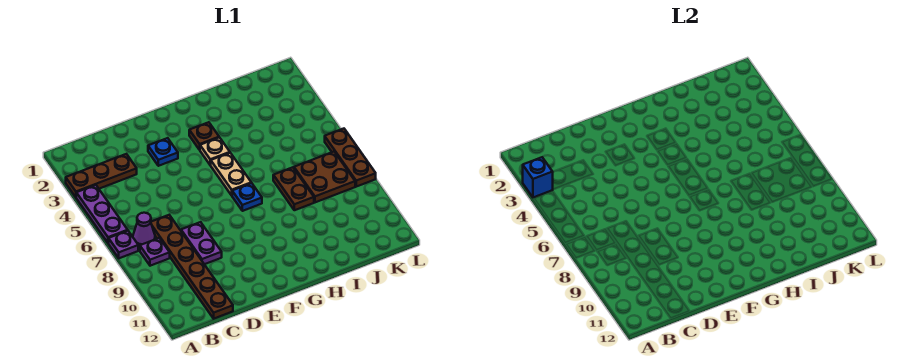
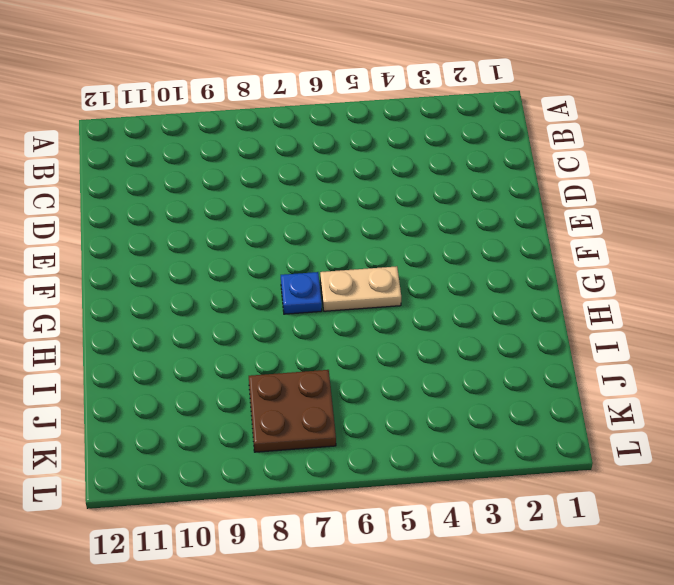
none -> brown 1x3 plate [66,154,137,197]
none -> purple 1x3 plate [76,185,128,243]
none -> purple 1x1 plate [109,231,138,258]

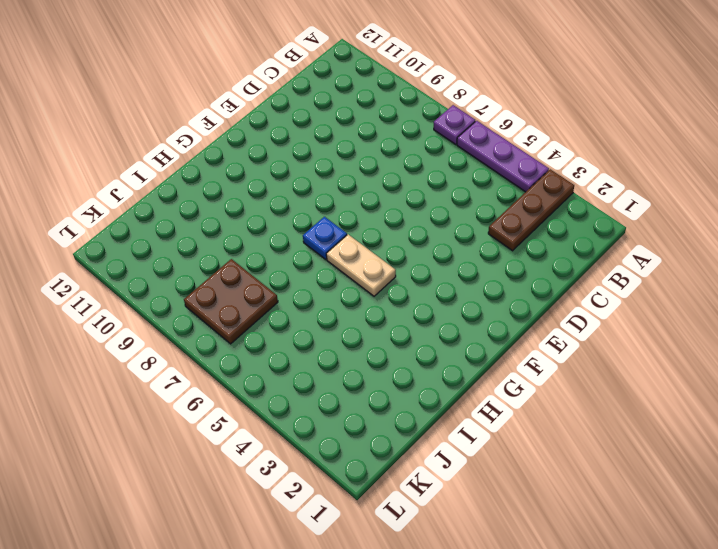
none -> purple 1x1 cone [133,213,155,247]
none -> purple 1x1 plate [140,238,170,266]
none -> brown 1x6 plate [151,215,233,319]

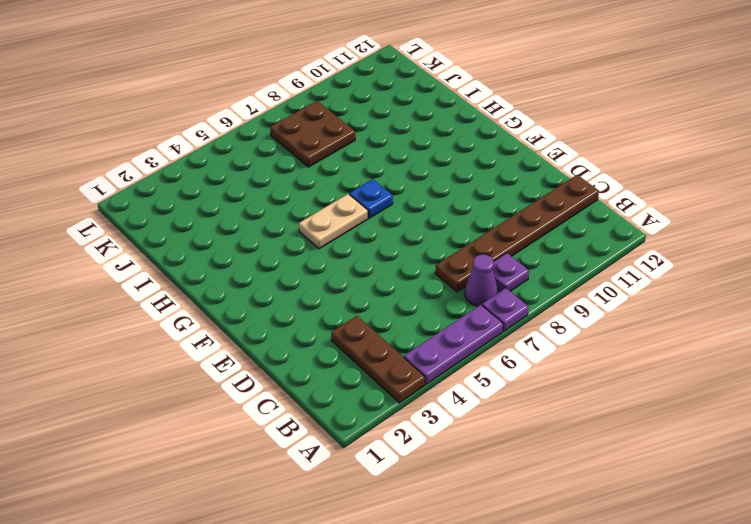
none -> purple 1x2 plate [181,222,222,264]
none -> blue 1x1 plate [148,138,178,166]
none -> brown 1x1 plate [189,122,219,150]

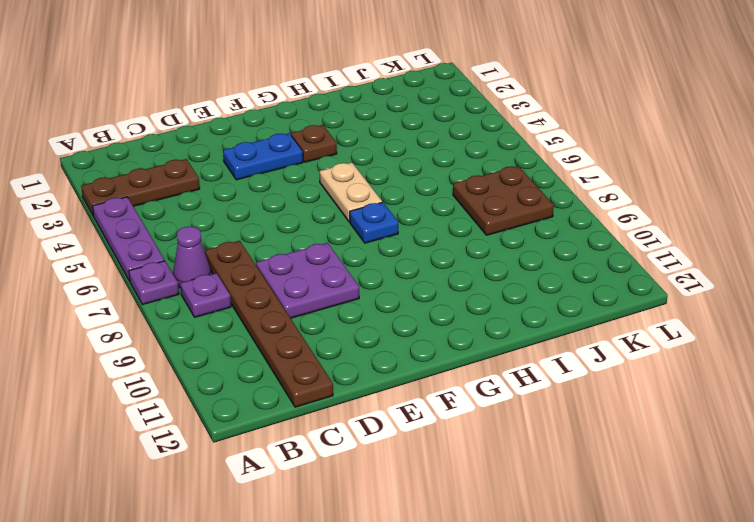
purple 2x2 plate [256,243,359,318] -> purple 1x2 plate [181,222,222,264]
blue 1x2 plate [223,133,303,180] -> blue 1x1 plate [148,138,178,166]
none -> tan 1x1 plate [200,137,230,165]
none -> brown 1x2 plate [273,167,314,210]
none -> brown 1x3 plate [325,129,376,187]

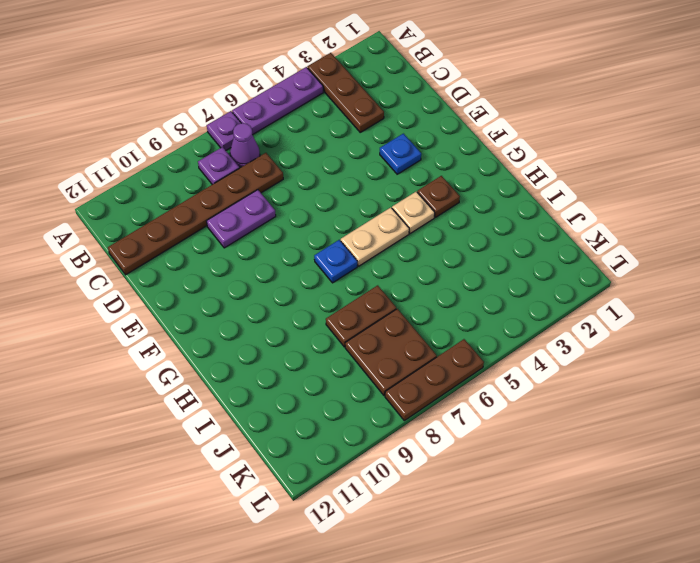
none -> blue 1x1 brick [523,157,553,197]

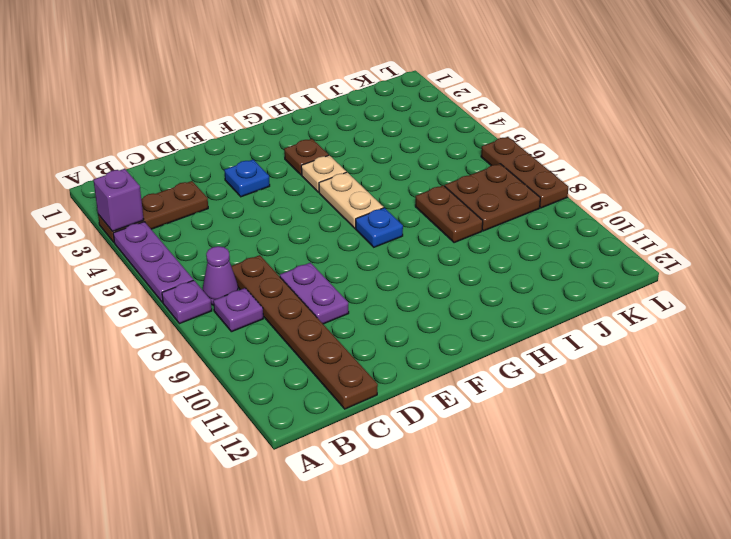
purple 1x1 brick [93,169,144,231] -> blue 1x1 brick [523,157,553,197]

